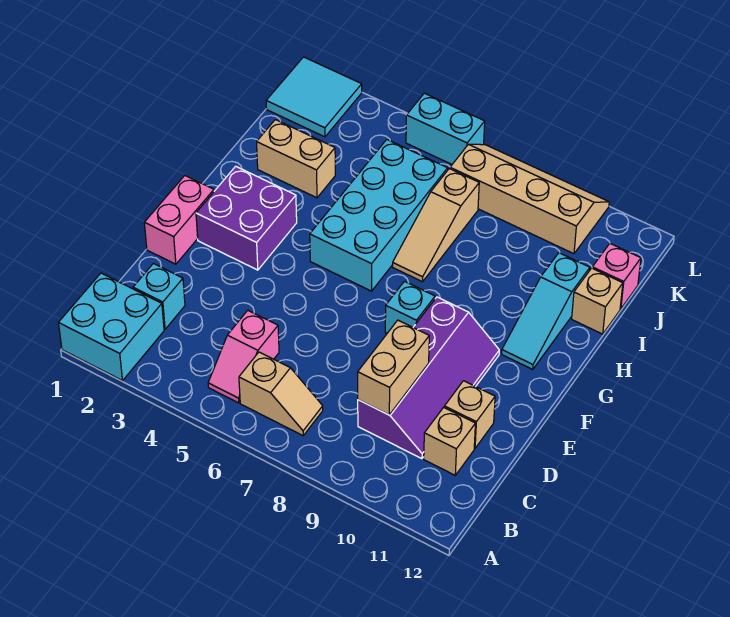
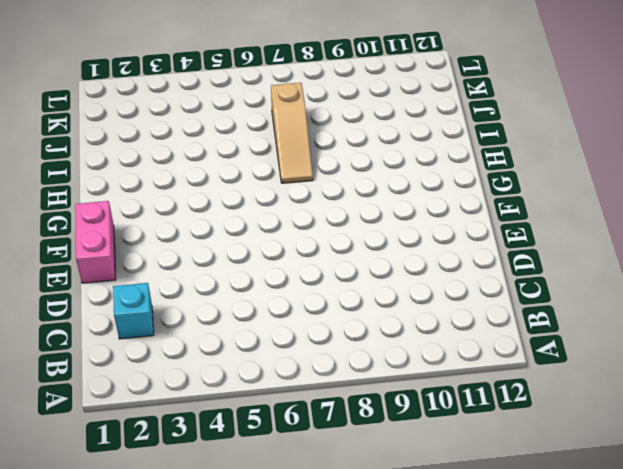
none -> cyan 2x2 brick [59,273,164,381]
none -> pink 1x2 slope [208,310,279,403]
none -> tan 1x2 slope [239,352,323,436]

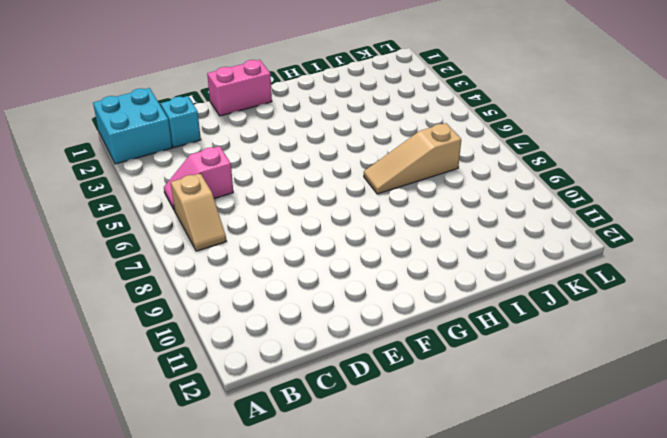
none -> purple 2x4 slope [358,297,499,459]
none -> tan 1x1 brick [424,407,475,475]
none -> tan 1x1 brick [444,381,495,448]

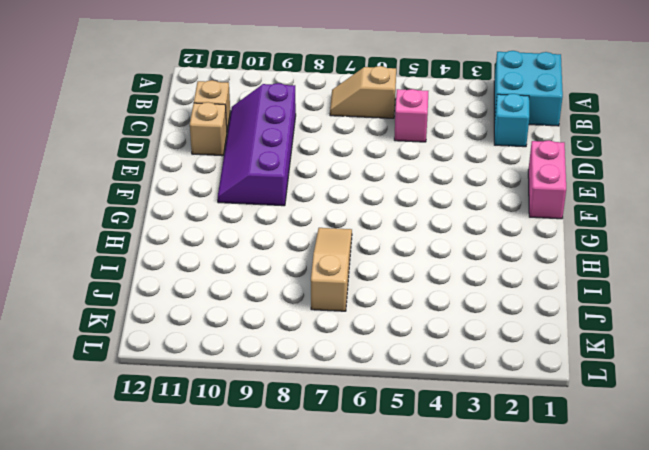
none -> purple 2x2 brick [196,166,297,270]
none -> cyan 1x1 brick [385,281,435,333]
none -> cyan 2x4 brick [310,140,448,291]

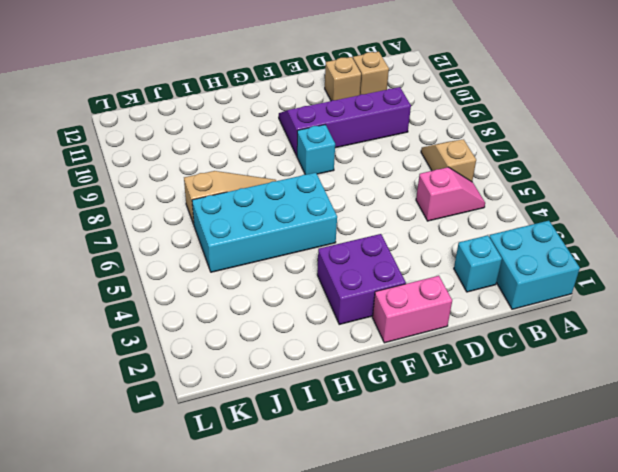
none -> cyan 1x3 slope [502,253,590,369]
none -> tan 1x2 brick [257,120,335,198]
none -> tan 1x1 brick [572,268,623,334]

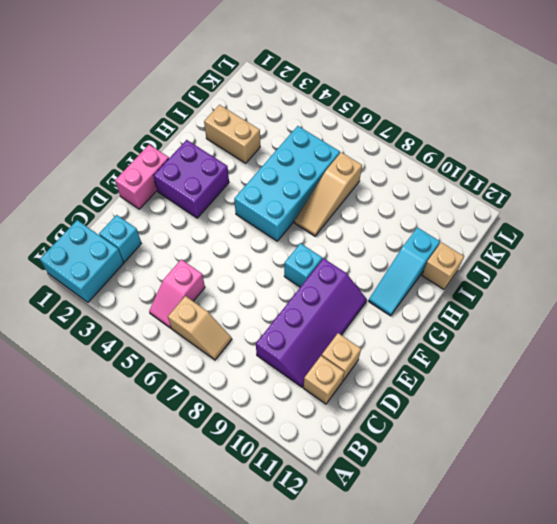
none -> pink 1x1 brick [592,244,641,309]
none -> cyan 2x2 tile [266,57,362,137]
none -> tan 2x4 slope [450,144,609,254]

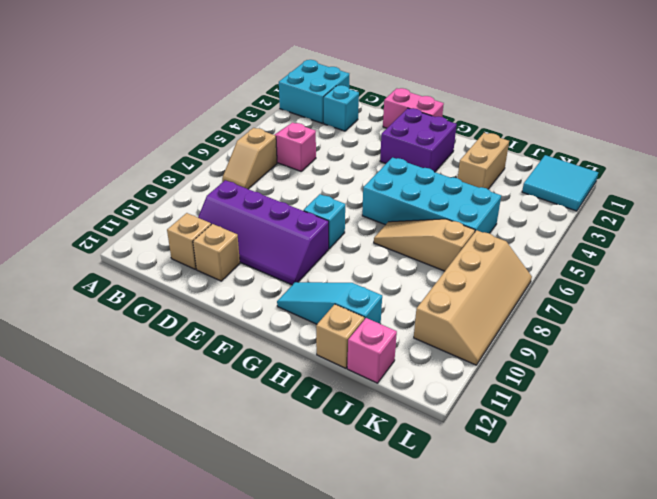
none -> cyan 1x2 brick [406,93,485,164]
none -> tan 1x2 brick [358,320,429,415]

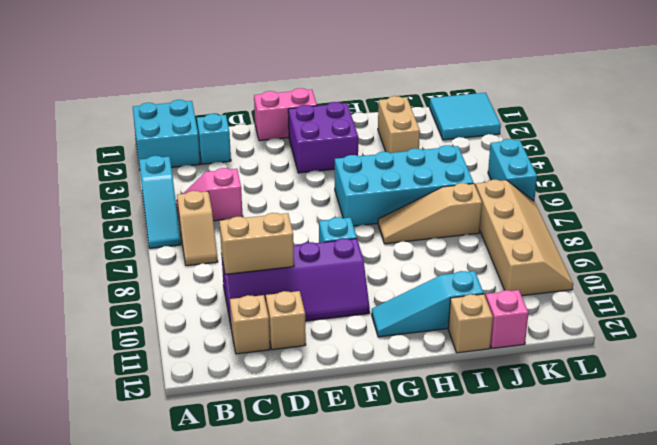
cyan 1x3 slope [139,156,181,248] -> none

